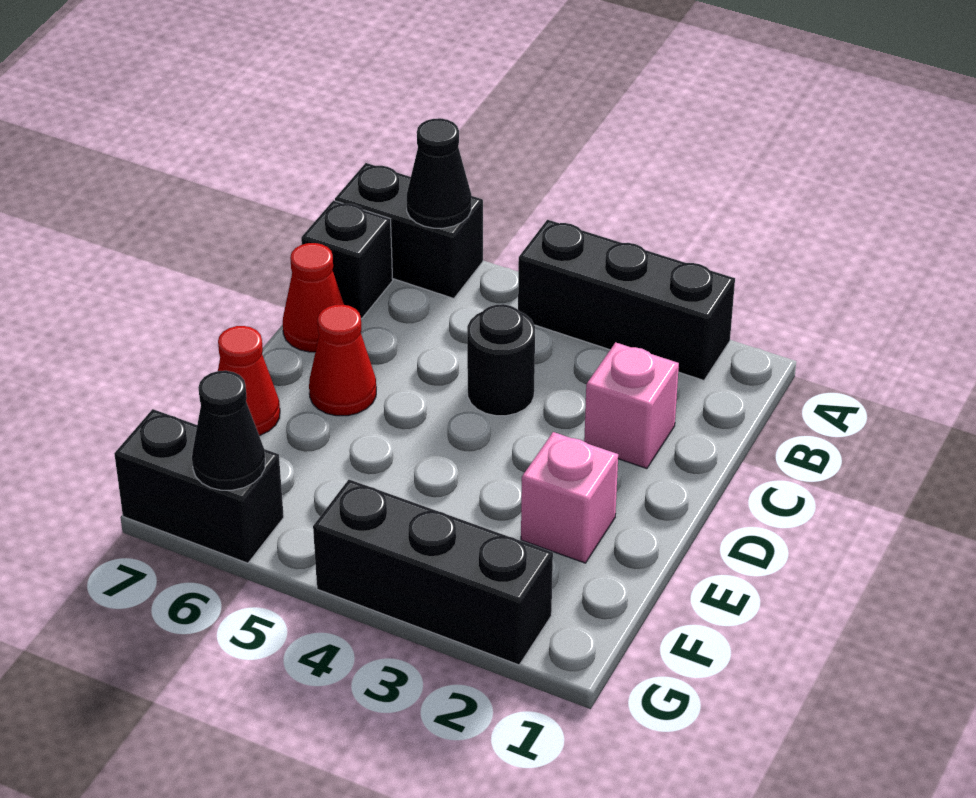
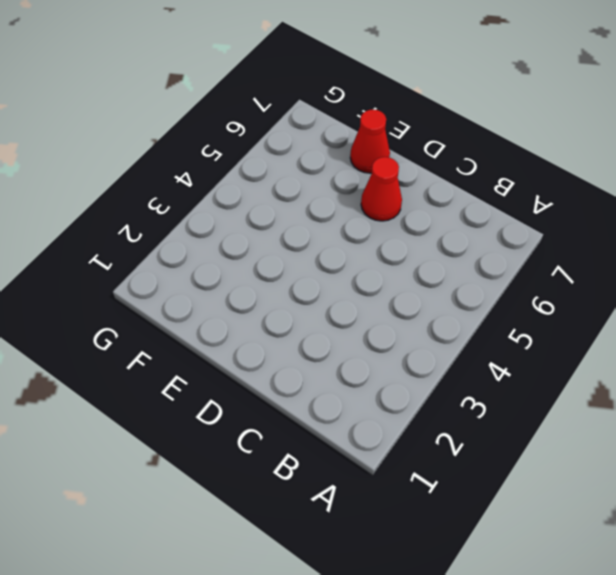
none -> black 1x3 brick [518,220,735,380]
none -> black 1x2 brick [335,163,483,299]
none -> black 1x1 brick [301,200,393,319]

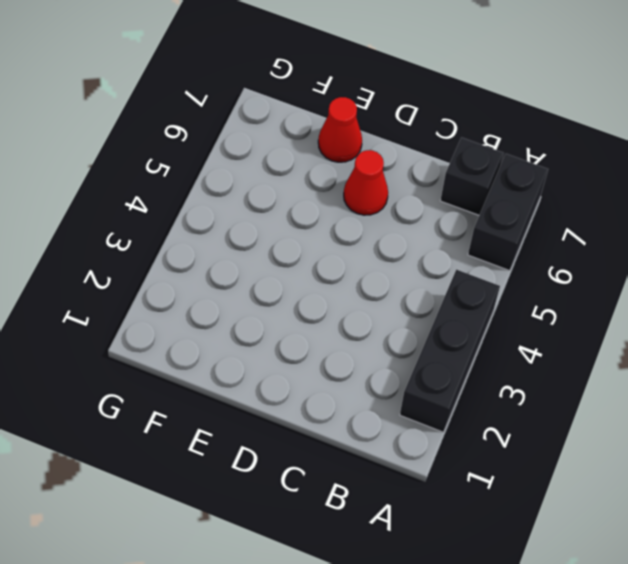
none -> pink 1x1 brick [584,342,679,468]
none -> black 1x1 round brick [467,304,535,416]
none -> red 1x1 cone [283,243,344,352]

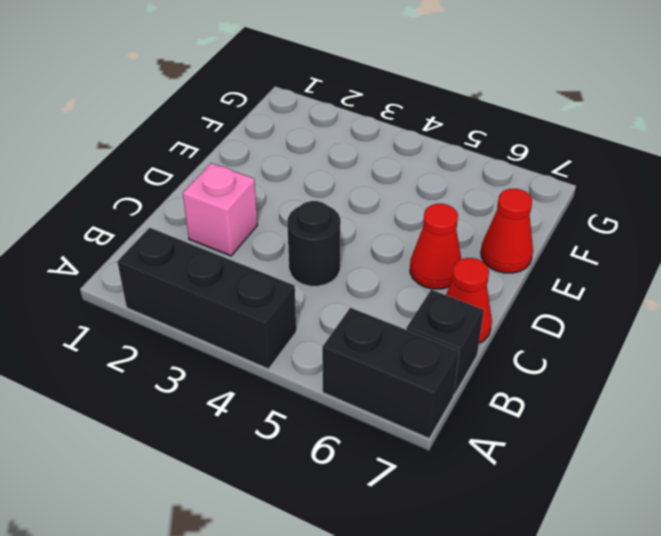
none -> pink 1x1 brick [521,432,618,563]
none -> black 1x3 brick [313,480,553,665]
none -> black 1x2 brick [114,409,284,563]

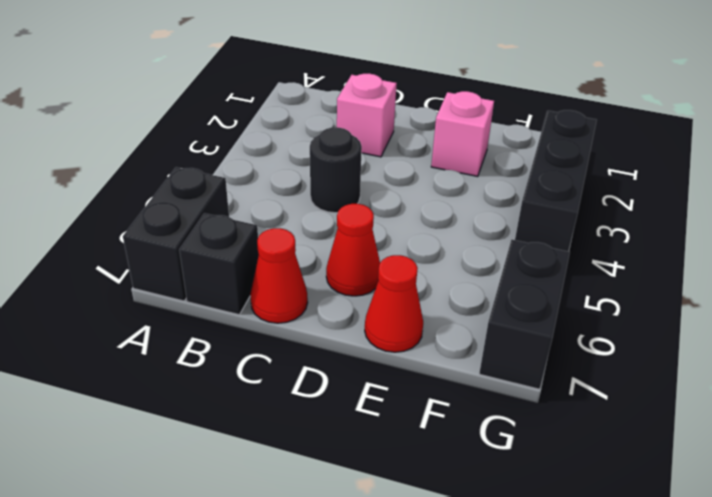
none -> black 1x3 brick [518,220,735,380]
none -> black 1x1 cone [407,118,471,228]
none -> black 1x1 cone [192,371,265,490]

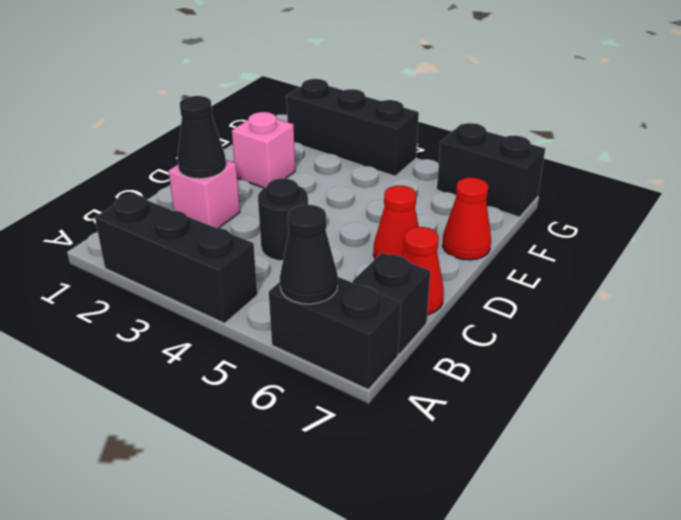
black 1x1 cone [177,96,226,179] -> black 1x1 cone moved to [192,371,265,490]

